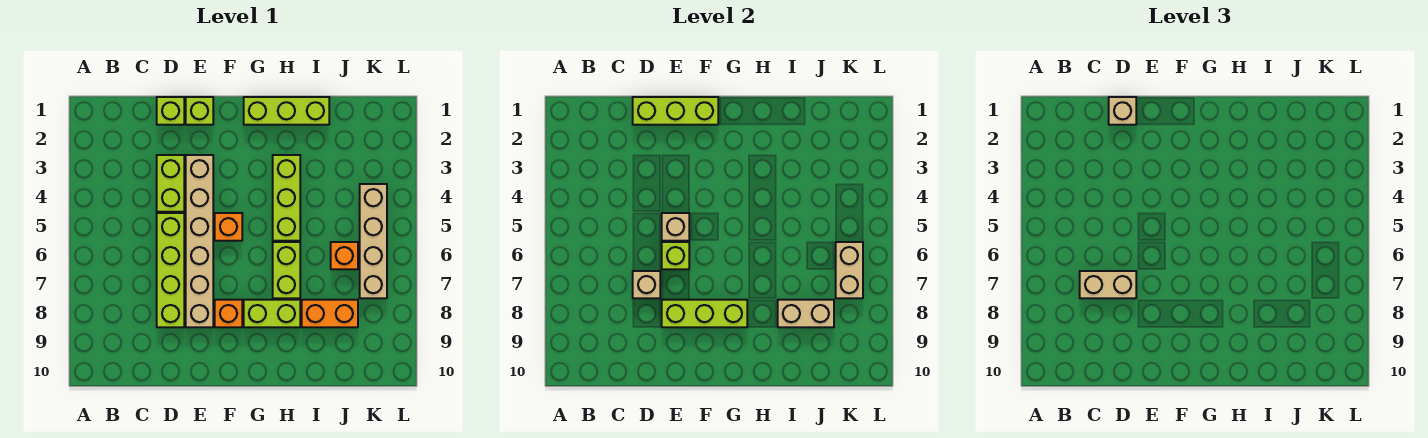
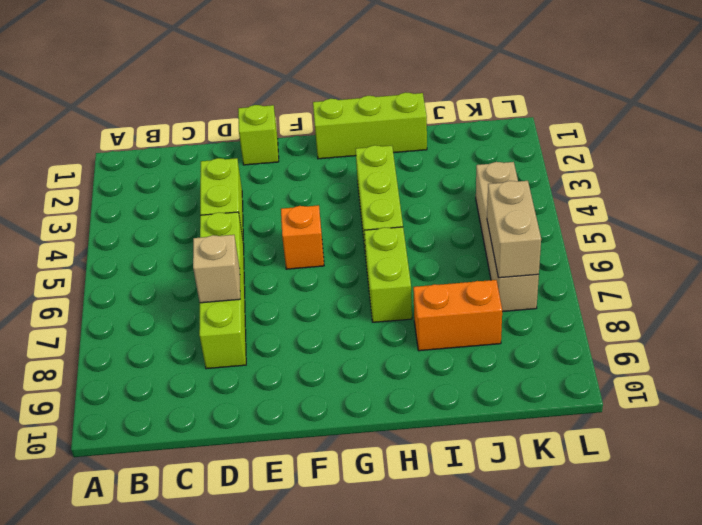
none -> lime 1x1 brick [157,97,184,125]
none -> tan 1x6 brick [186,155,213,327]
none -> orange 1x1 brick [215,300,242,327]

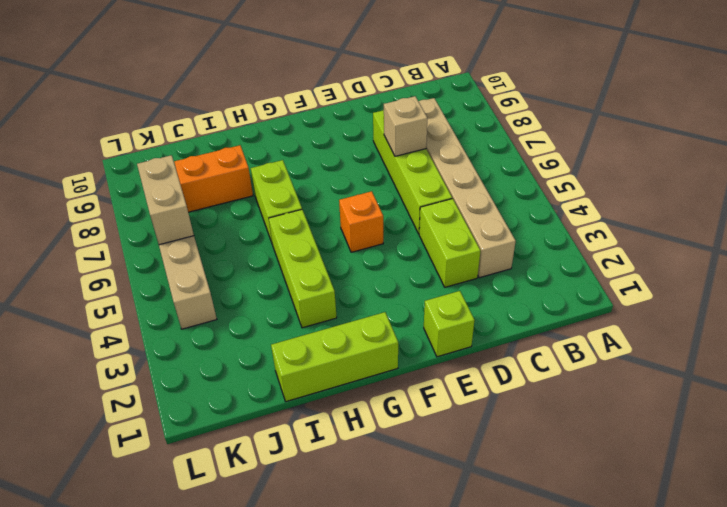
tan 1x6 brick [419,98,516,278] -> tan 1x6 brick moved to [186,155,213,327]
none -> lime 1x1 brick [157,97,184,125]
none -> orange 1x1 brick [215,300,242,327]
none -> lime 1x2 brick [244,300,300,327]

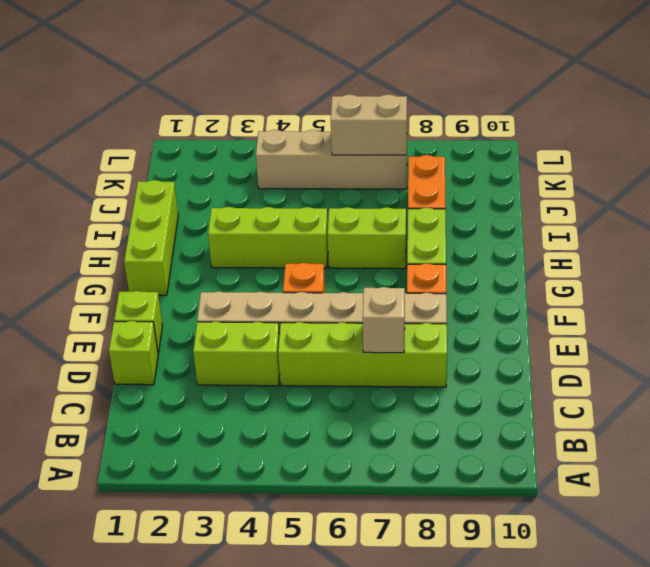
none -> orange 1x1 brick [331,242,358,269]
none -> lime 1x3 brick [633,97,718,125]
none -> tan 1x1 brick [662,213,689,241]

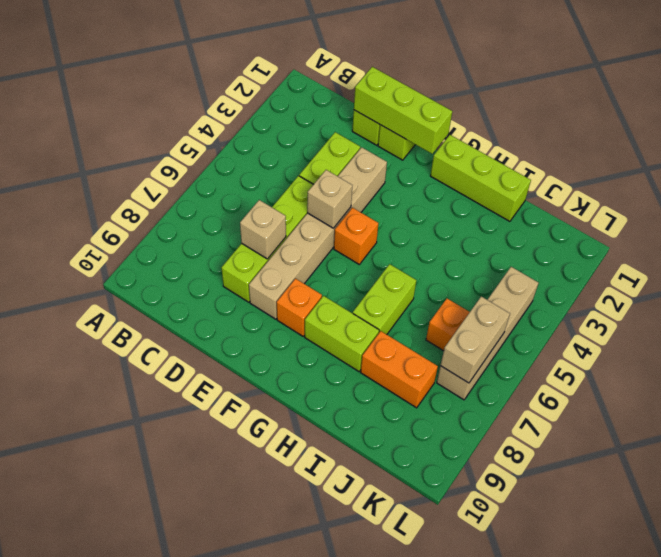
none -> lime 1x3 brick [273,155,300,241]
none -> lime 1x1 brick [662,242,689,269]
none -> lime 1x3 brick [662,300,747,327]

